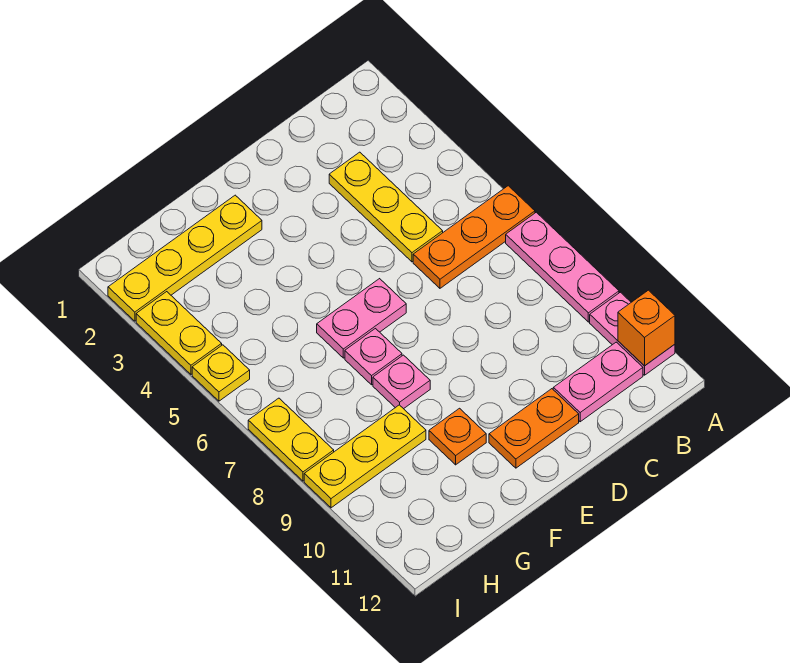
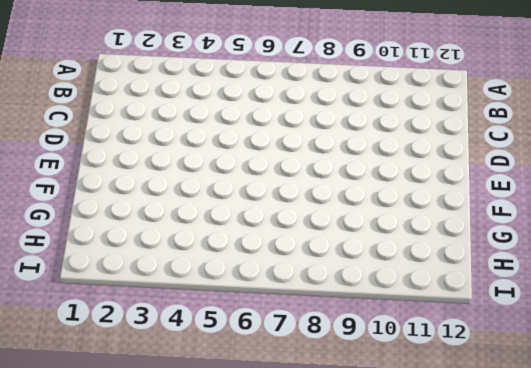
none -> orange 1x3 plate [413,186,535,288]
none -> pink 1x3 plate [506,212,619,322]
none -> pink 1x2 plate [590,292,675,375]

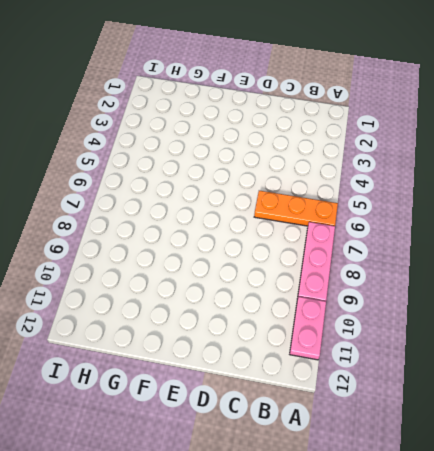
none -> pink 1x2 plate [553,342,643,422]
none -> yellow 1x3 plate [329,152,443,262]
none -> orange 1x2 plate [489,389,579,468]

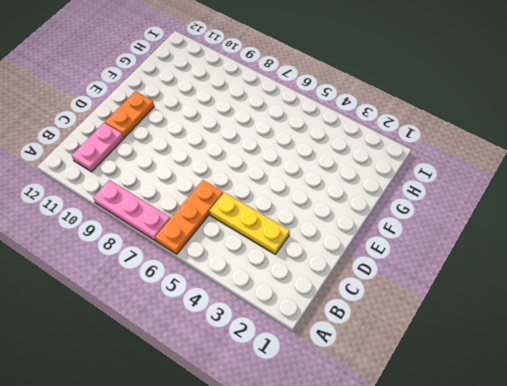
none -> pink 1x2 plate [590,292,675,375]
none -> pink 1x2 plate [317,279,406,358]
none -> yellow 1x4 plate [108,195,262,321]

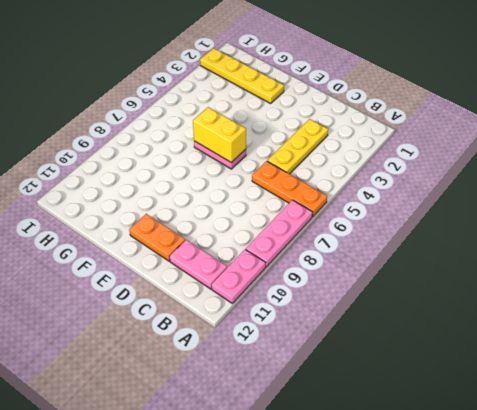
yellow 1x2 brick [193,107,246,163] -> none
none -> pink 1x1 plate [345,329,402,385]
none -> pink 1x1 plate [373,355,430,409]
none -> orange 1x1 plate [429,408,486,465]

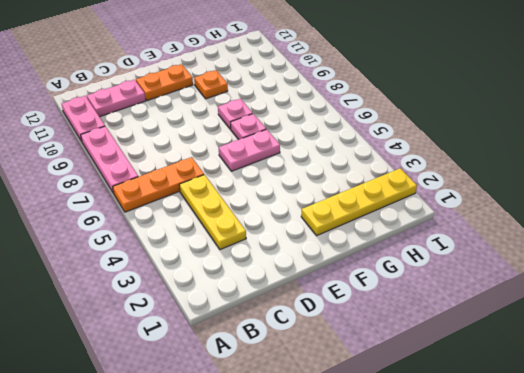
none -> yellow 1x3 plate [304,405,426,508]
none -> yellow 1x2 plate [136,292,222,374]
none -> yellow 1x1 plate [192,345,250,401]

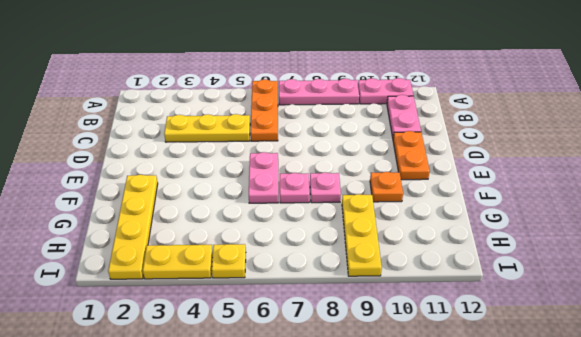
none -> yellow 1x2 plate [248,398,334,481]
none -> orange 1x1 brick [618,290,675,366]

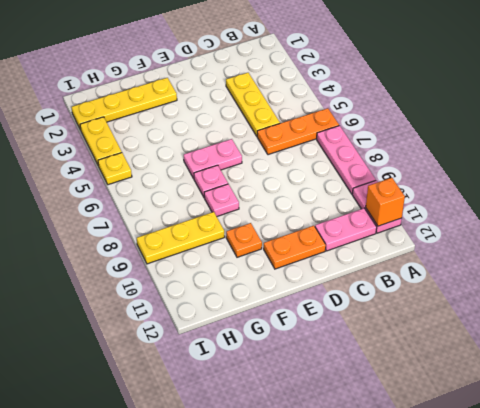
none -> yellow 1x2 plate [248,398,334,481]

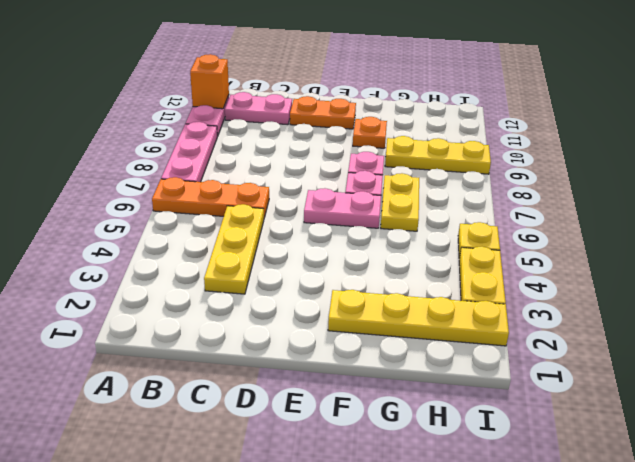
yellow 1x2 plate [381,173,419,231] -> yellow 1x2 plate moved to [248,398,334,481]

